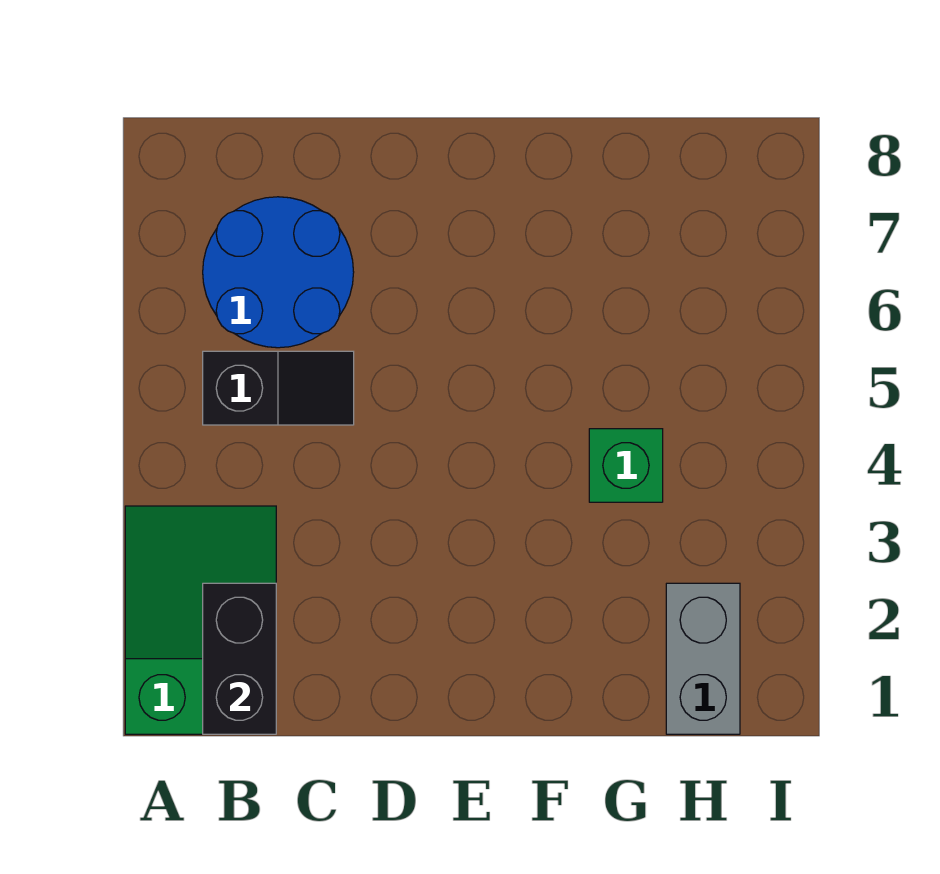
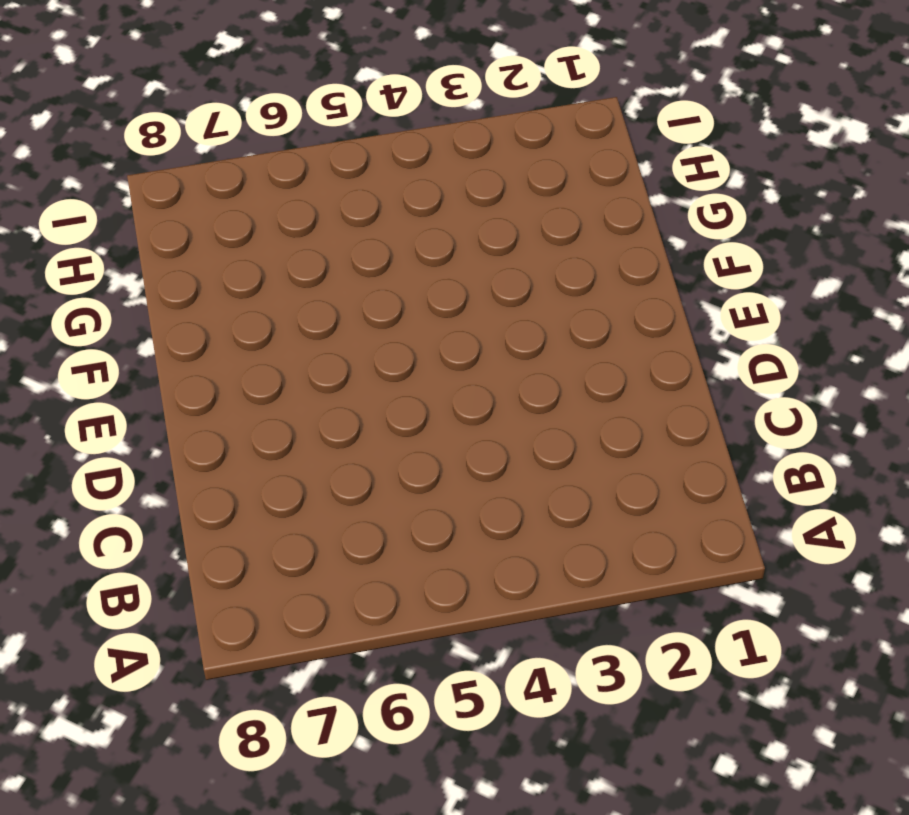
none -> green 2x3 slope [125,506,276,734]
none -> black 1x2 slope [203,351,354,425]

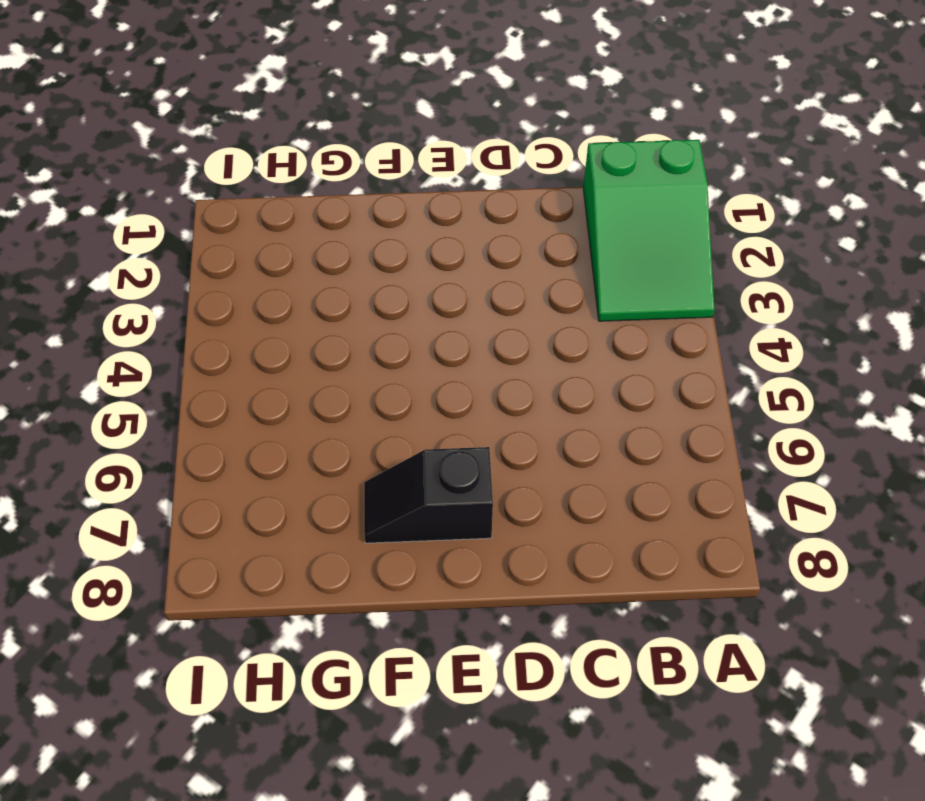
black 1x2 slope [364,447,493,543] -> black 1x2 slope moved to [203,351,354,425]
none -> blue 2x2 round brick [203,197,354,348]
none -> green 1x1 brick [589,429,663,502]

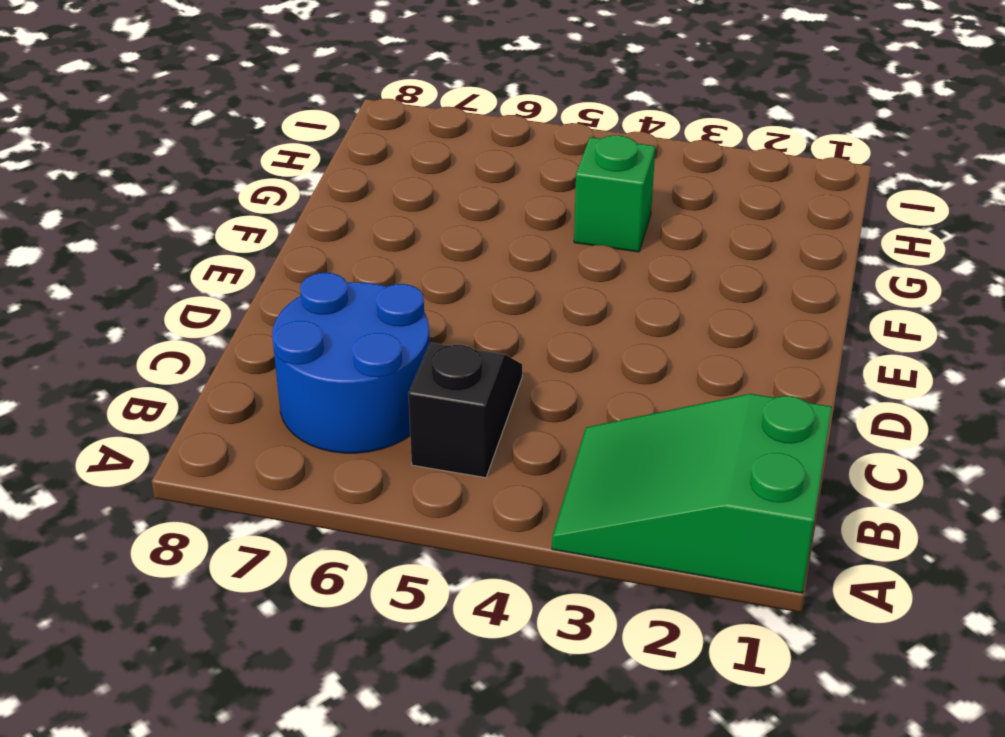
none -> grey 1x2 brick [666,583,740,734]
none -> black 1x2 brick [203,583,276,734]

